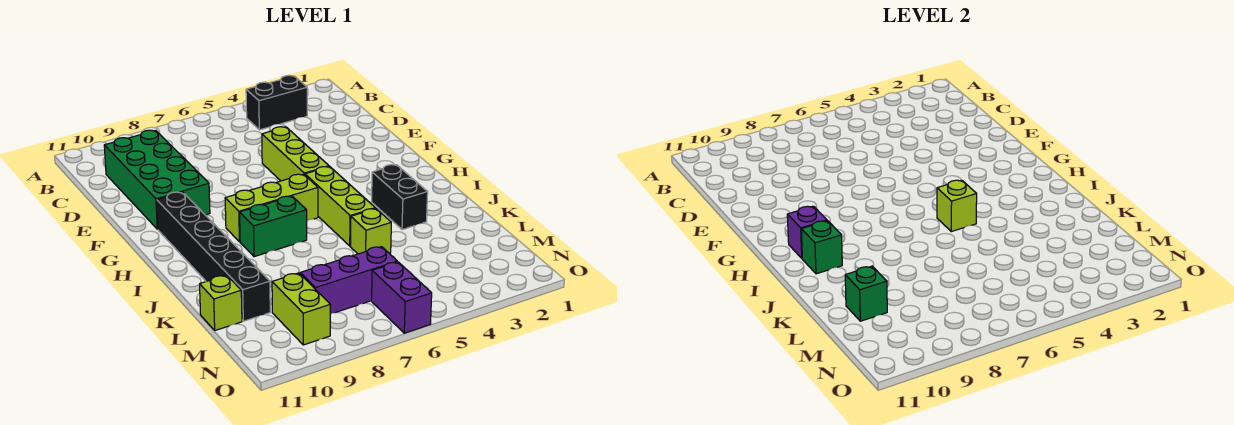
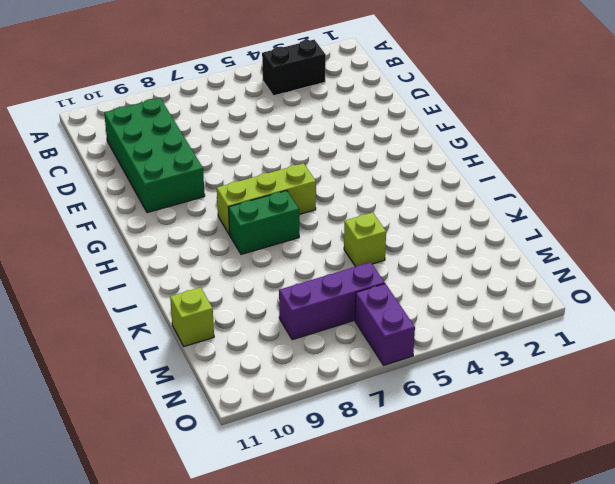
none -> lime 1x3 brick [262,127,329,181]
none -> black 1x6 brick [157,192,270,321]
none -> lime 1x3 brick [305,167,375,246]

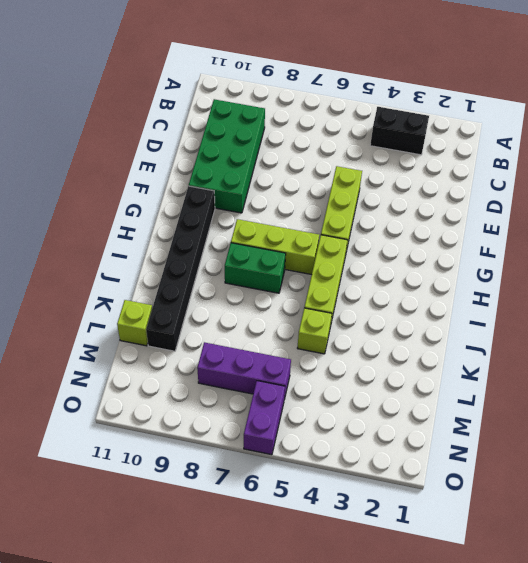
none -> black 1x2 brick [372,165,428,230]
none -> lime 1x2 brick [272,273,330,345]
none -> purple 1x1 brick [787,206,827,258]

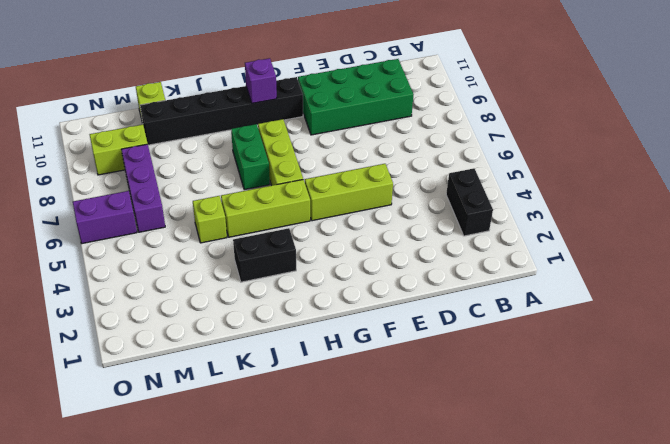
none -> lime 1x1 brick [937,180,977,232]
none -> green 1x1 brick [801,221,842,274]
none -> green 1x1 brick [845,266,887,321]

